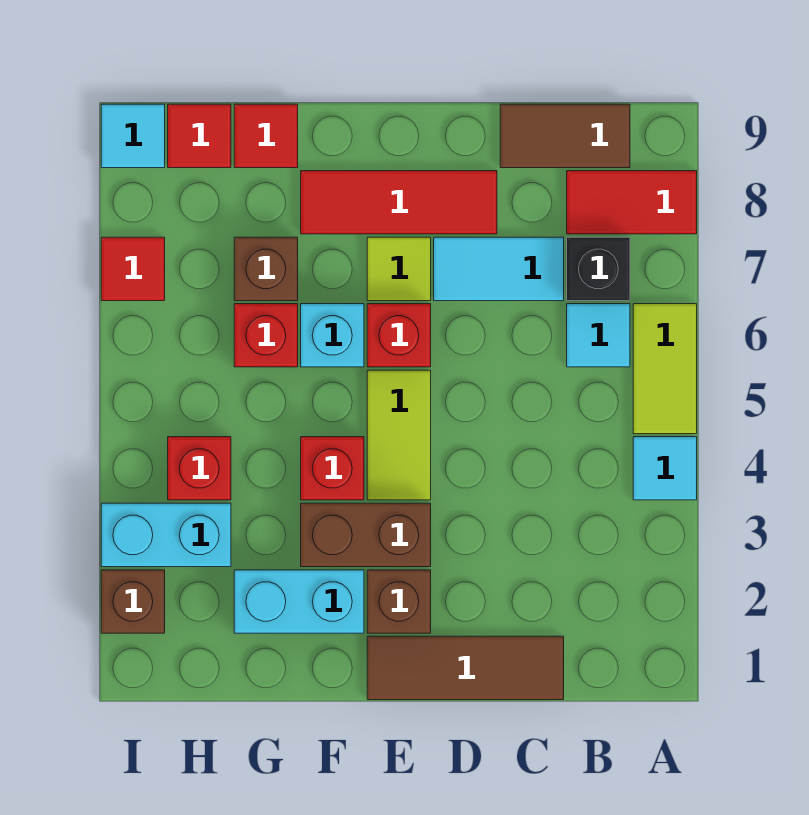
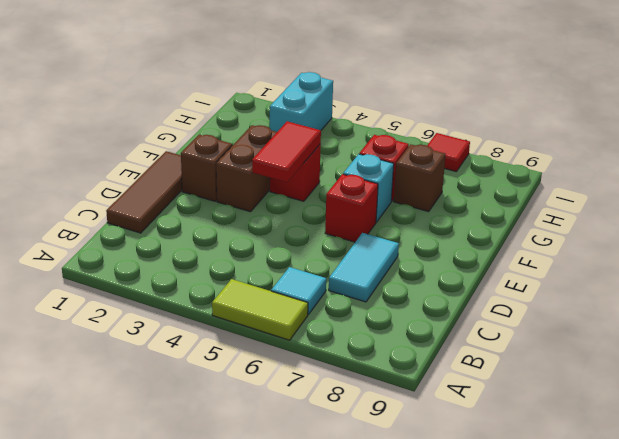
red 1x2 tile [252,121,321,182] -> red 1x2 tile moved to [567,171,697,234]
none -> cyan 1x1 tile [633,437,697,500]
none -> black 1x1 brick [567,237,630,301]
none -> brown 1x2 tile [500,104,630,168]

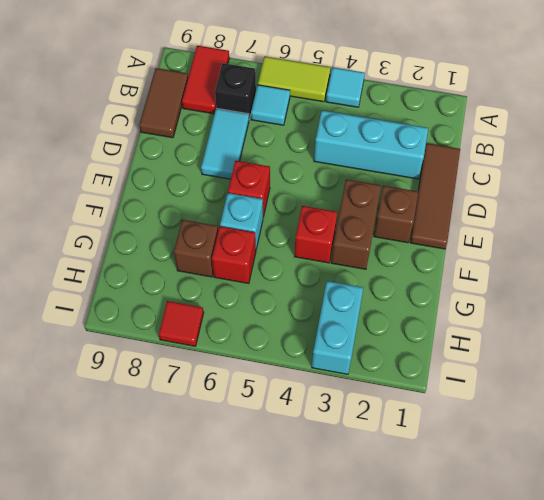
cyan 1x3 brick [314,110,428,179] -> none
none -> red 1x3 tile [301,171,497,234]
none -> lime 1x2 tile [367,370,431,500]
none -> lime 1x1 tile [367,237,431,301]

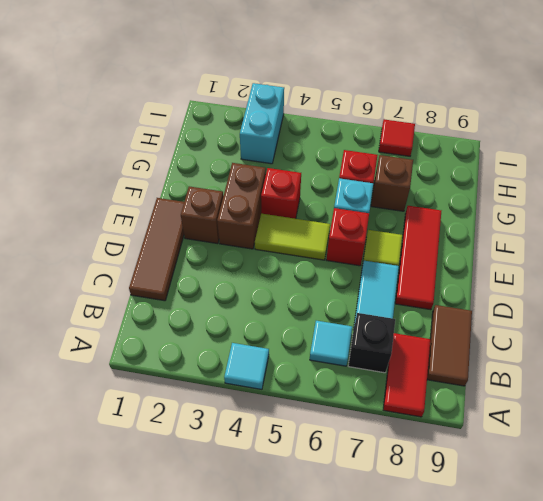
none -> lime 1x2 tile [633,304,697,434]
none -> cyan 1x2 brick [234,570,364,633]
none -> red 1x1 tile [234,104,298,168]

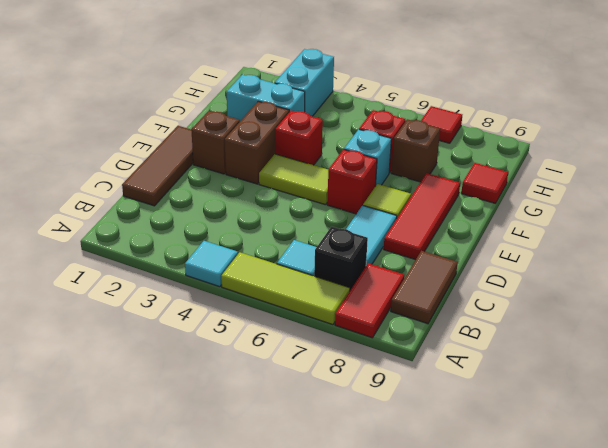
lime 1x3 tile [221,252,350,325] -> lime 1x2 tile [633,304,697,434]
cyan 1x2 brick [227,75,305,121] -> cyan 1x2 brick turned to [234,570,364,633]
none -> red 1x1 brick [168,437,231,500]
none -> red 1x1 tile [168,104,231,168]
none -> brown 1x1 brick [101,570,165,633]

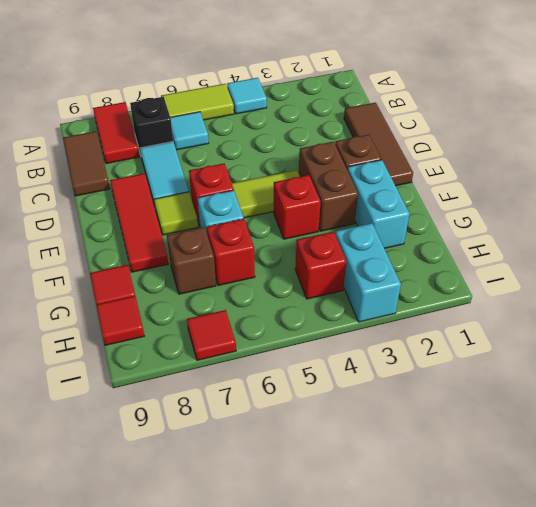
none -> brown 1x1 brick [101,570,165,633]
none -> cyan 1x1 tile [101,104,165,168]

